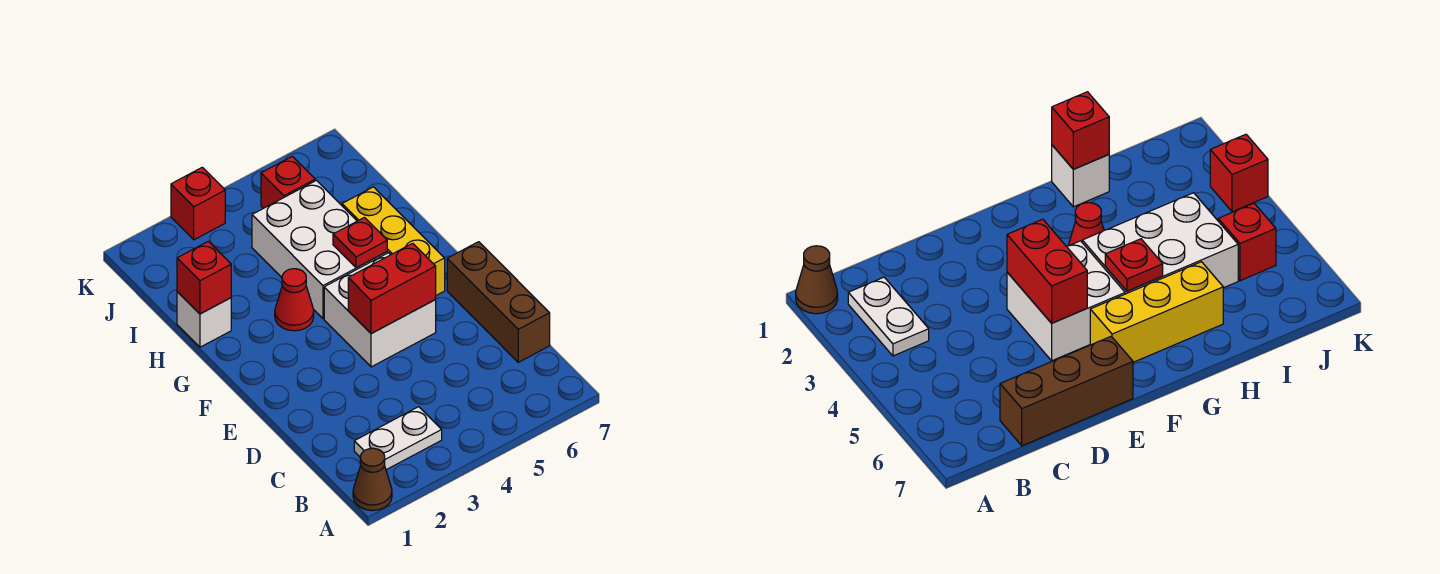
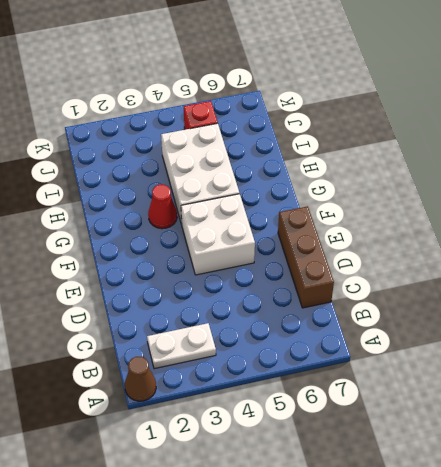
none -> yellow 1x3 brick [342,187,445,295]
none -> white 1x1 brick [177,292,231,347]
none -> red 1x1 brick [171,167,225,240]

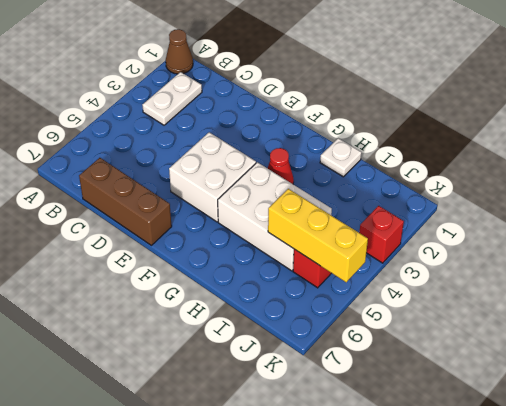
white 1x1 plate [320,138,361,177] -> white 1x1 brick [177,292,231,347]
yellow 1x3 brick [268,189,368,282] -> yellow 1x3 brick moved to [342,187,445,295]
none -> red 1x2 brick [348,243,436,334]
none -> red 1x1 plate [333,218,387,268]
none -> red 1x1 brick [177,241,231,314]

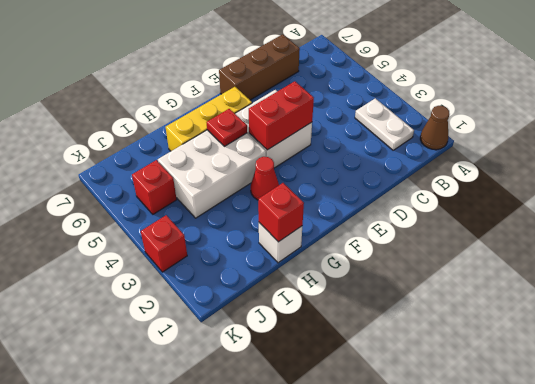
red 1x2 brick [249,81,314,150] -> red 1x2 brick turned to [348,243,436,334]

